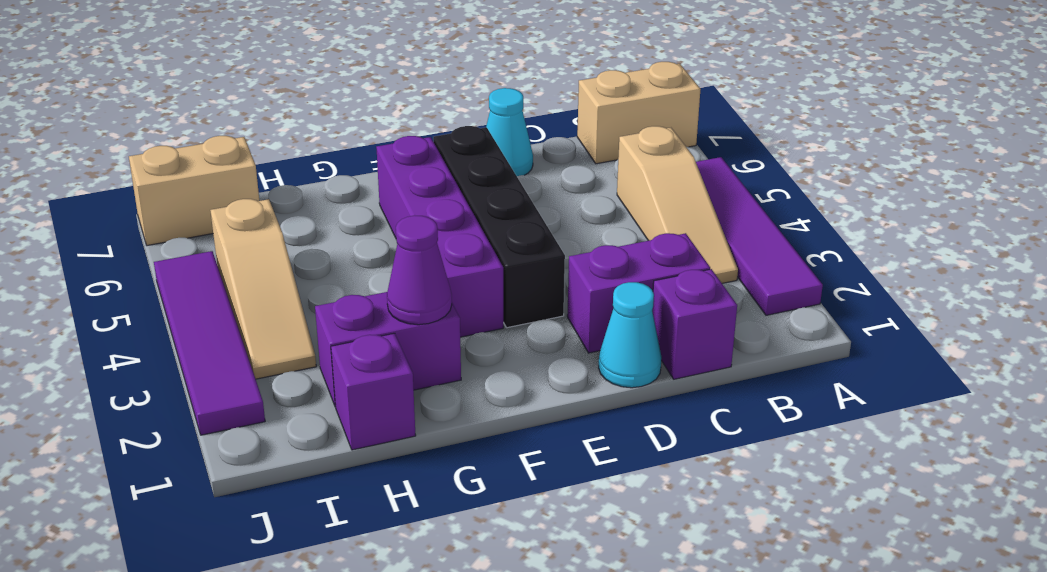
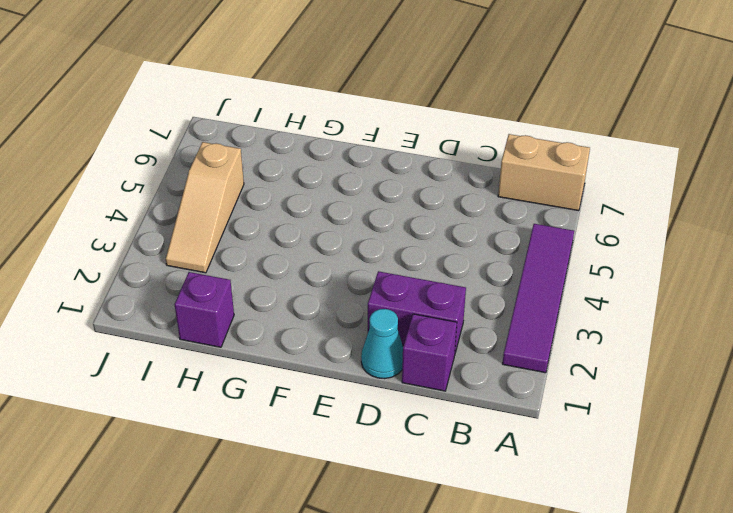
none -> tan 1x3 slope [617,126,738,284]
none -> cyan 1x1 cone [486,88,533,176]
none -> black 1x4 brick [433,126,565,328]

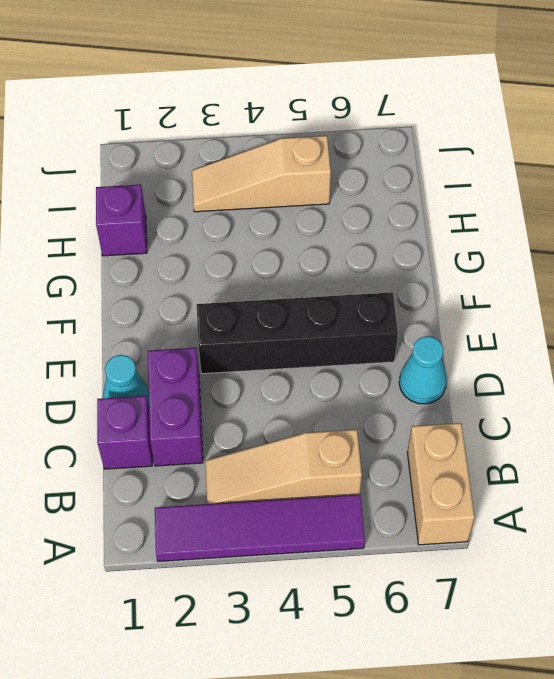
none -> purple 1x4 brick [376,136,503,337]
none -> purple 1x2 brick [315,292,461,407]
none -> tan 1x2 brick [129,136,259,246]

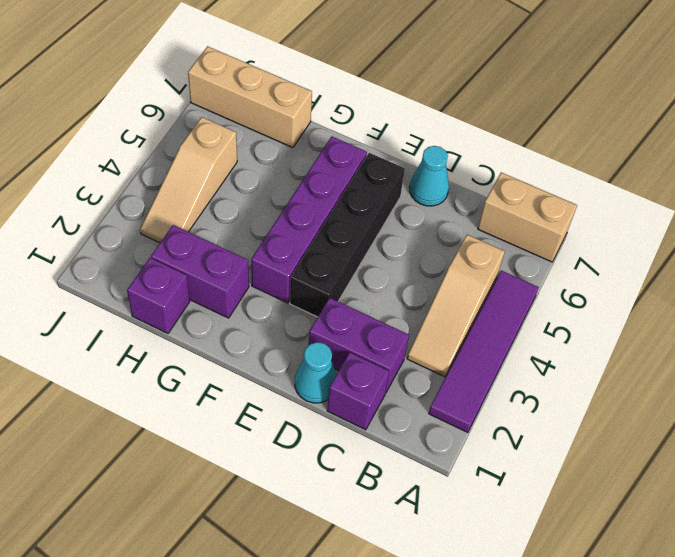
tan 1x3 brick [188,46,312,148] -> tan 1x2 brick [129,136,259,246]
none -> purple 1x4 tile [154,251,265,435]
none -> purple 1x1 cone [387,215,452,325]

